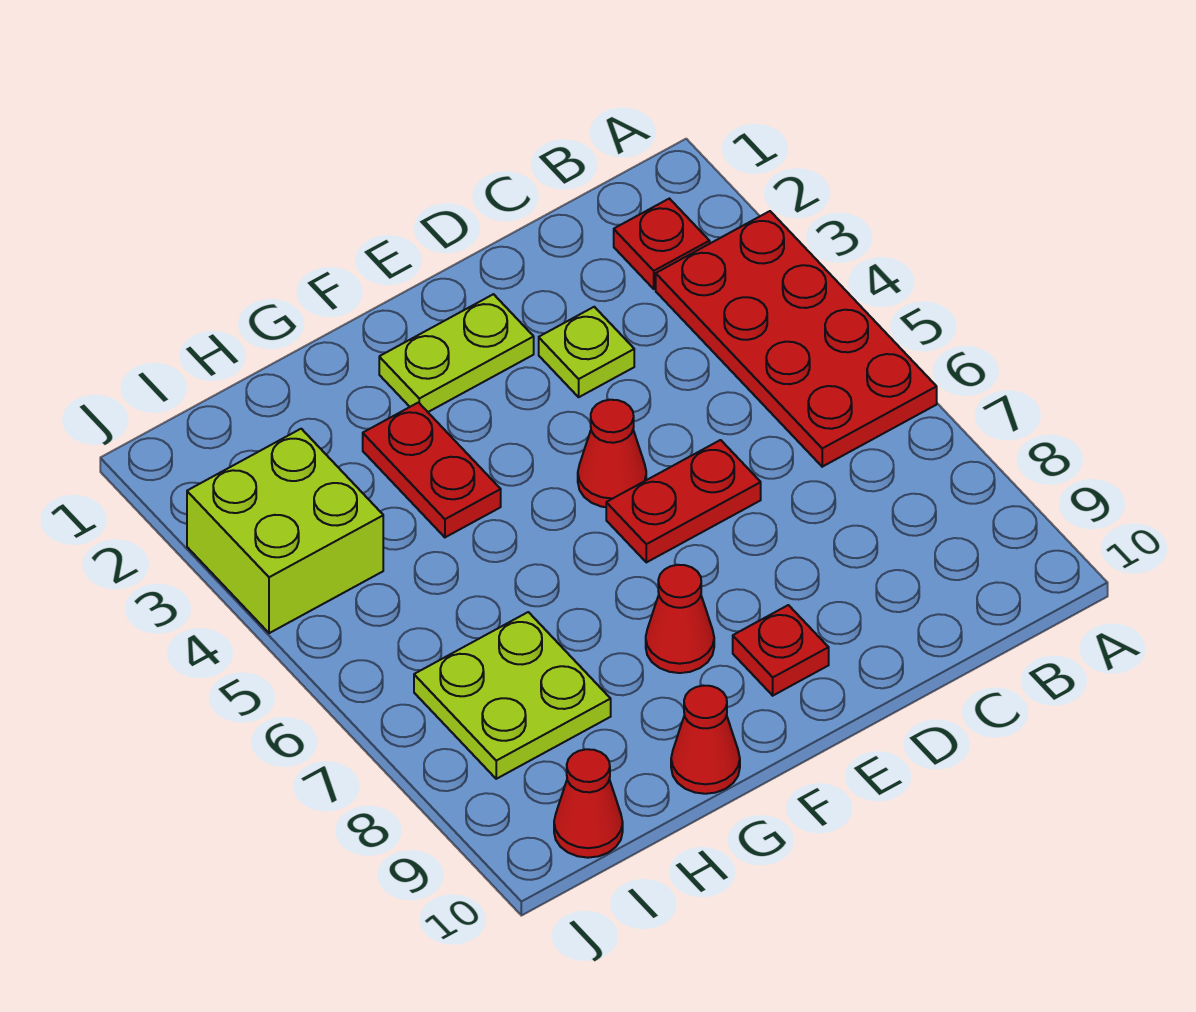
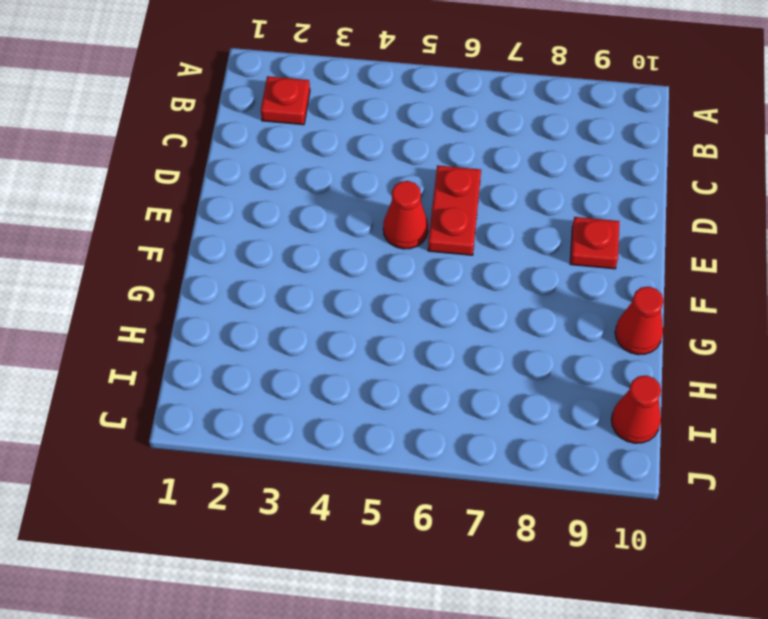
none -> red 2x4 plate [656,211,937,467]
none -> lime 1x1 plate [539,307,634,397]
none -> lime 1x2 plate [379,294,534,412]

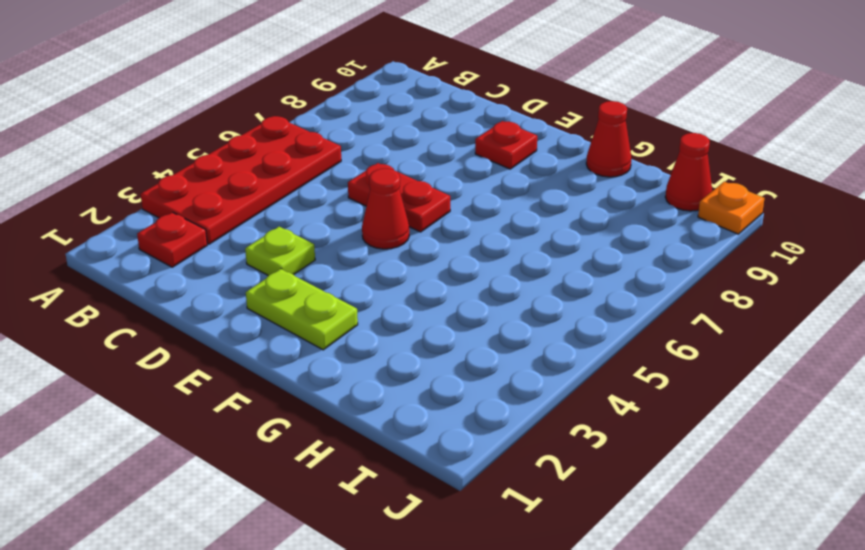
orange 1x1 plate [698,182,765,234] -> none
none -> red 1x1 cone [646,565,714,673]
none -> red 1x2 plate [363,403,501,537]
none -> lime 2x2 plate [414,612,611,779]

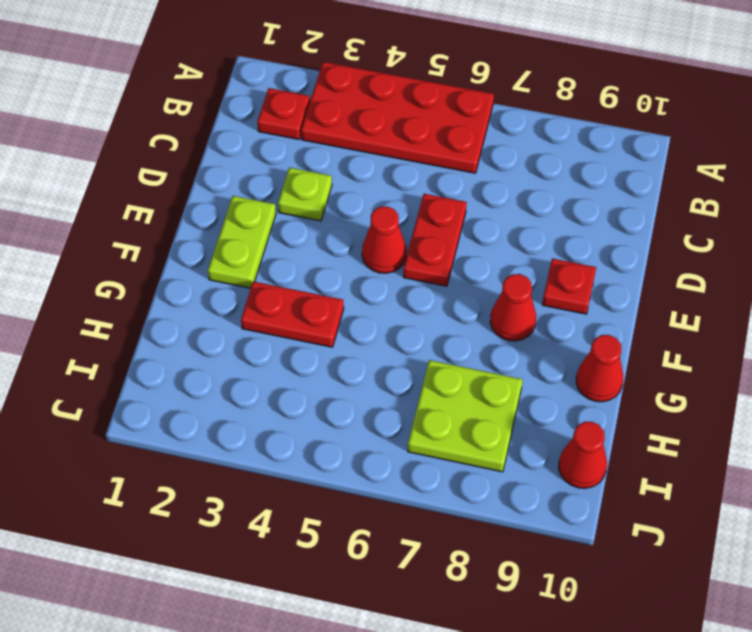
none -> lime 2x2 brick [187,429,383,633]

